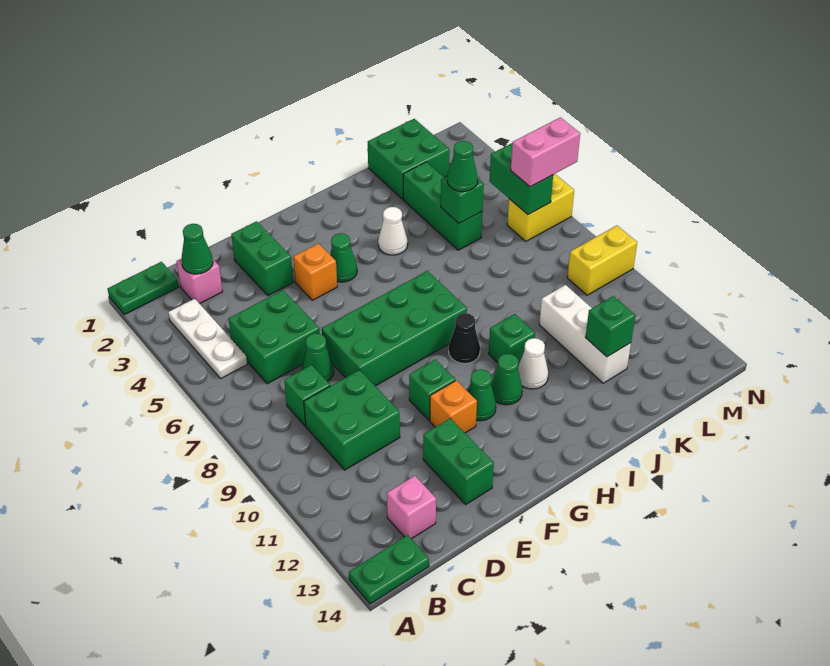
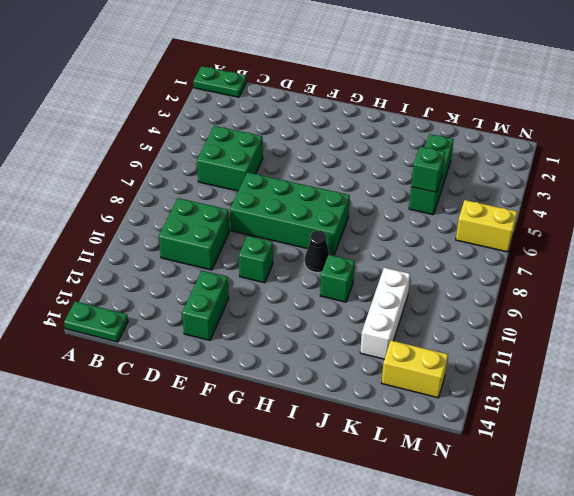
yellow 1x2 brick [382,340,448,398] -> yellow 1x2 brick moved to [567,225,637,295]
none -> white 1x3 plate [168,299,247,378]
none -> pink 1x1 brick [176,259,223,304]
none -> green 1x1 brick [284,365,330,426]
none -> pink 1x1 brick [387,476,436,539]

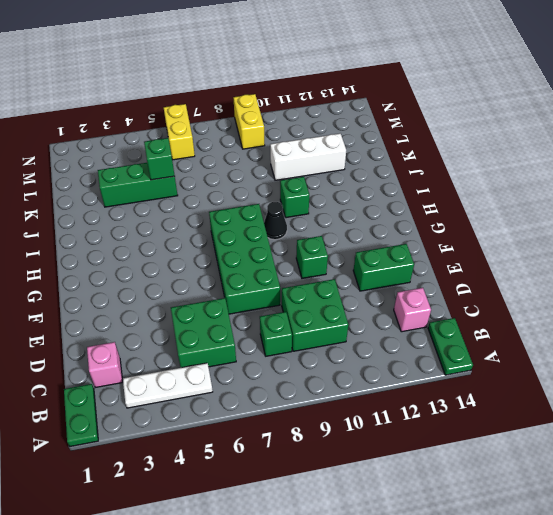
none -> green 1x1 cone [302,333,334,381]
none -> green 1x2 brick [231,221,293,296]
none -> orange 1x1 brick [293,244,337,300]
none -> orange 1x1 brick [430,380,477,433]

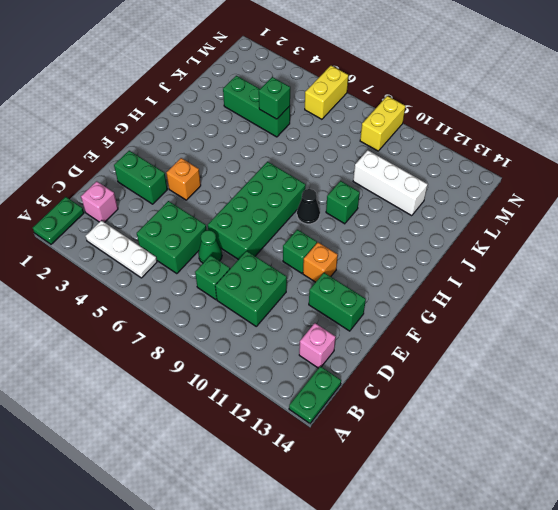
none -> green 1x1 cone [330,233,357,282]
none -> green 1x1 cone [468,369,496,421]
none -> green 1x1 cone [491,354,522,405]
none -> white 1x1 cone [378,207,408,255]

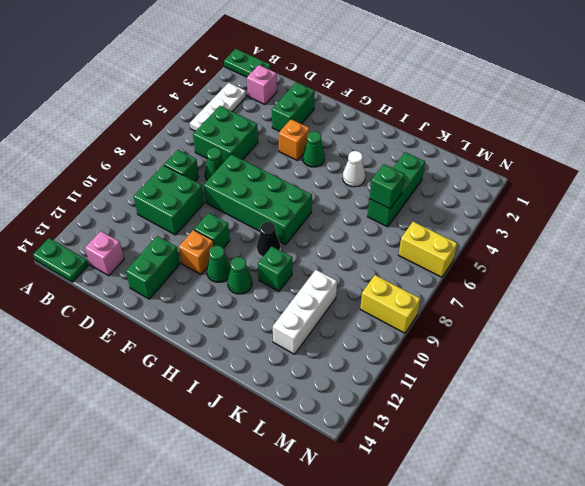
none -> white 1x1 cone [518,338,548,389]
none -> green 2x2 brick [368,119,450,199]
none -> green 1x1 cone [181,224,213,274]
none -> green 1x1 brick [585,296,635,357]

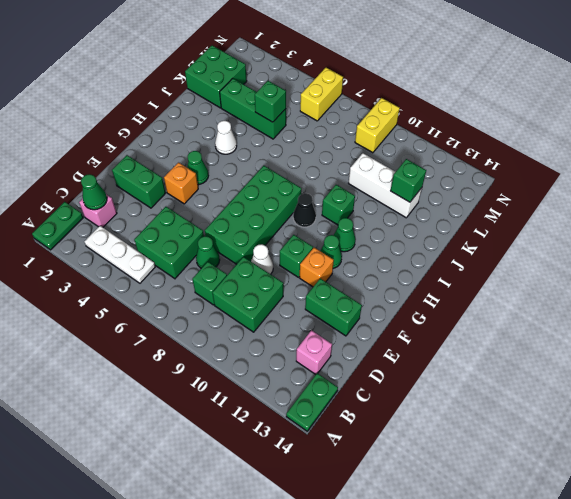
white 1x1 cone [251,244,273,274] -> white 1x1 cone moved to [518,338,548,389]
none -> green 1x2 brick [489,143,553,215]
none -> green 1x1 cone [447,141,478,192]
none -> pink 1x2 brick [511,117,580,187]

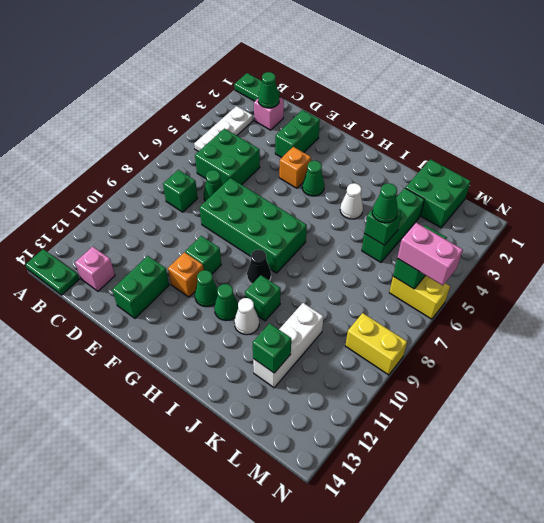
none -> green 2x2 brick [304,370,400,470]

